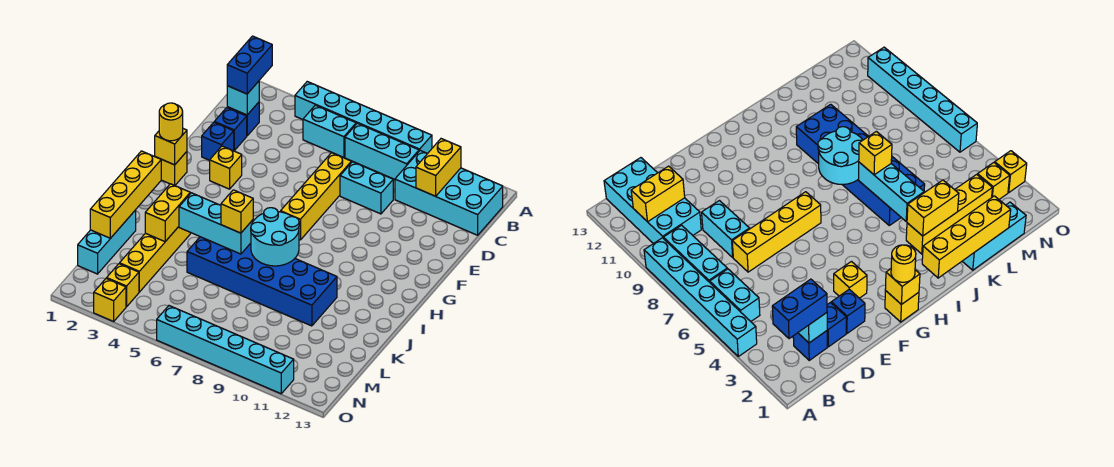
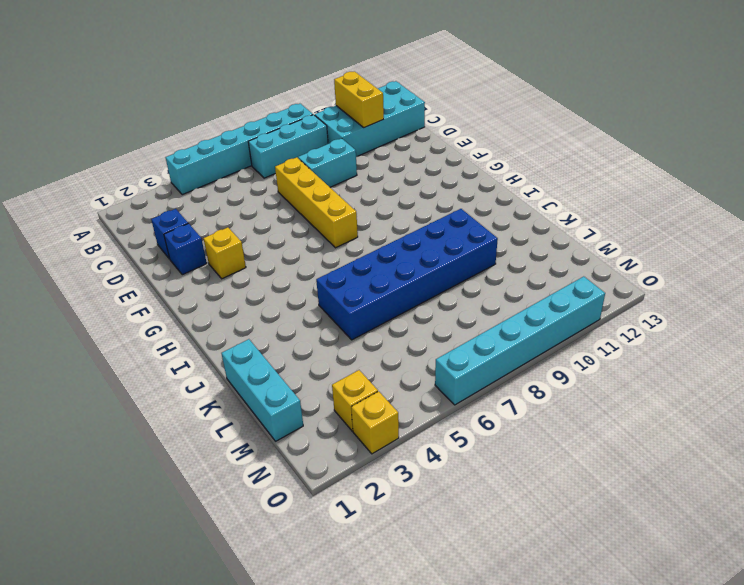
none -> cyan 1x2 brick [303,105,356,158]
none -> blue 1x1 brick [227,102,259,136]
none -> yellow 1x1 brick [161,152,187,185]

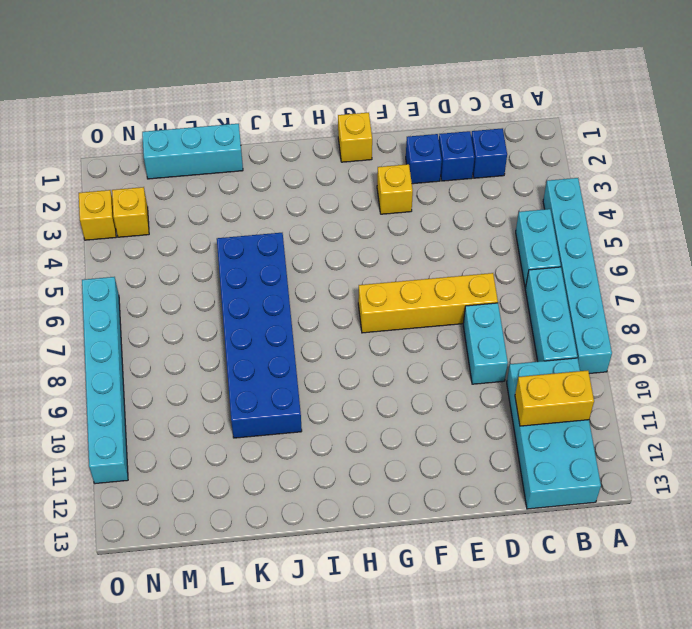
none -> yellow 1x4 brick [120,227,190,292]
none -> cyan 1x1 brick [227,81,259,115]
none -> yellow 1x1 brick [155,129,187,165]

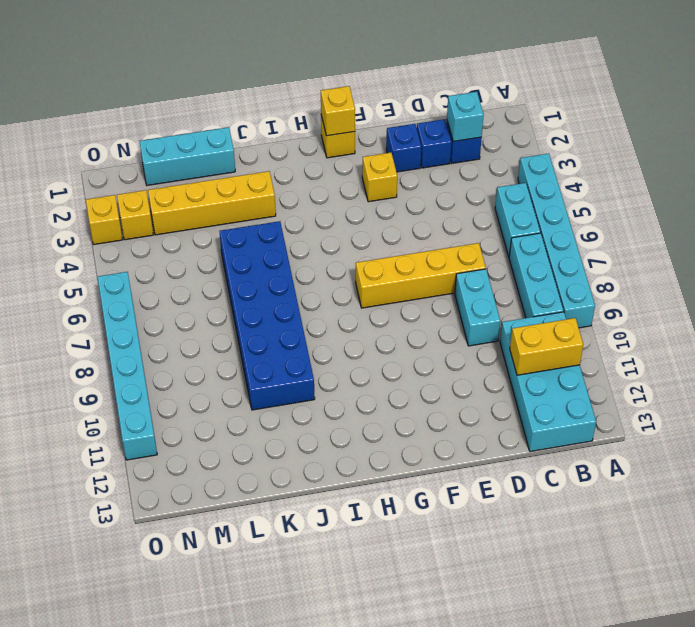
none -> yellow 1x4 brick [90,151,161,238]
none -> cyan 2x2 round brick [251,208,299,266]
none -> yellow 1x2 brick [145,184,190,242]

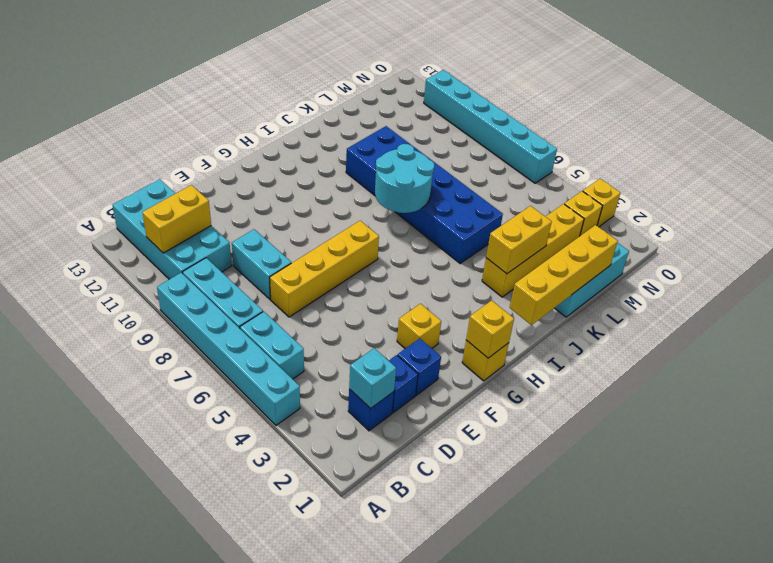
none -> cyan 1x3 brick [179,193,253,254]
none -> blue 1x2 brick [227,36,272,94]
none -> yellow 1x1 round brick [159,103,183,141]

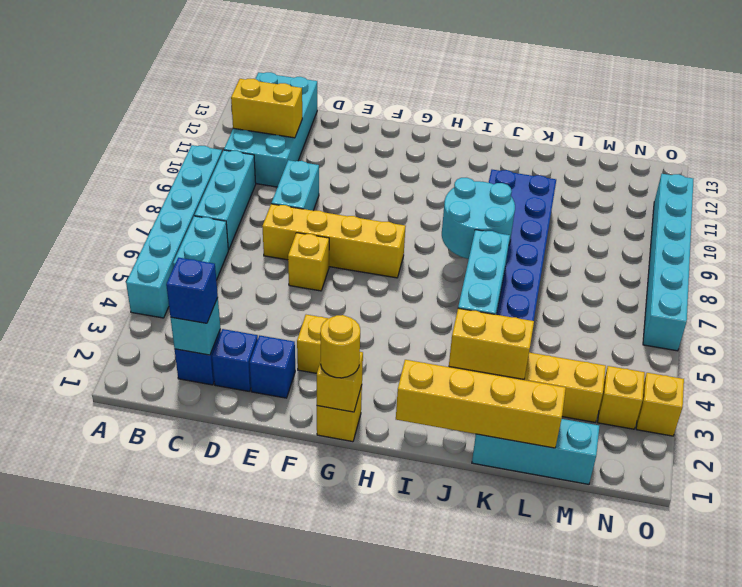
blue 1x1 brick [166,258,218,323] -> blue 1x2 brick [227,36,272,94]
yellow 1x1 brick [288,233,329,291] -> yellow 1x1 brick moved to [221,190,253,233]

